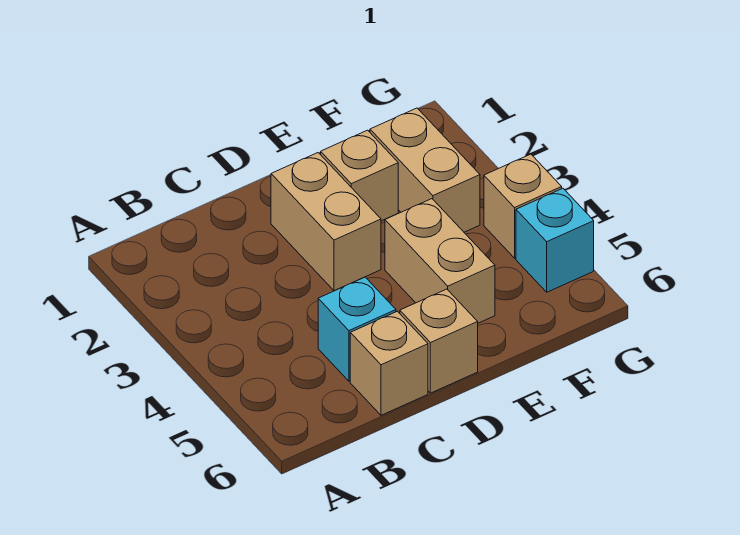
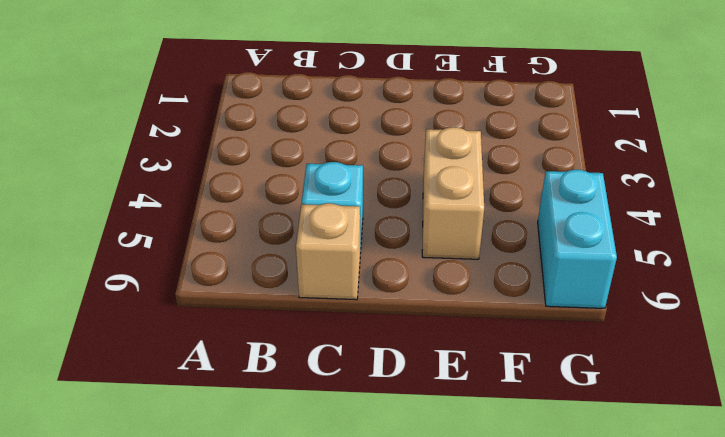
cyan 1x2 brick [538,170,617,308] -> cyan 1x1 brick [516,188,594,292]
none -> tan 1x2 brick [271,153,381,291]
none -> tan 1x1 brick [400,289,478,393]

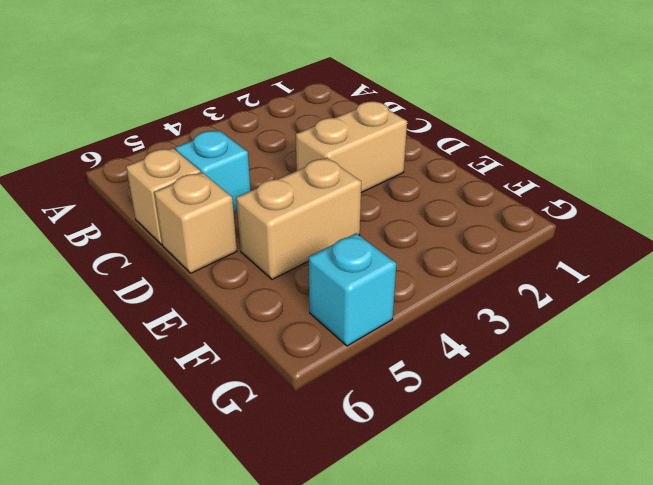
none -> tan 1x1 brick [321,130,398,221]
none -> tan 1x2 brick [370,108,480,232]

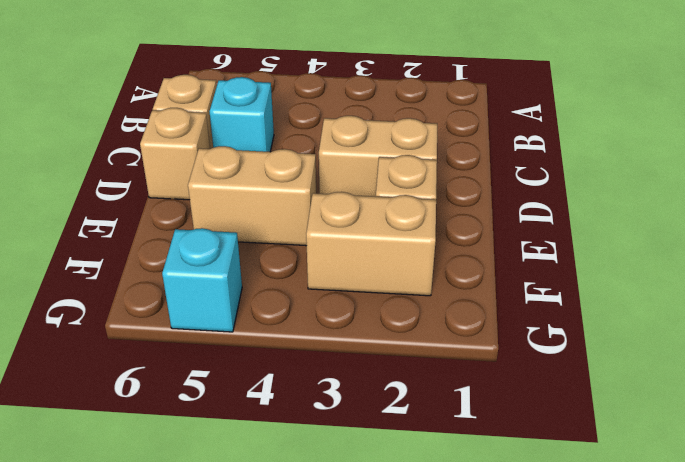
none -> tan 1x1 brick [484,154,562,258]

